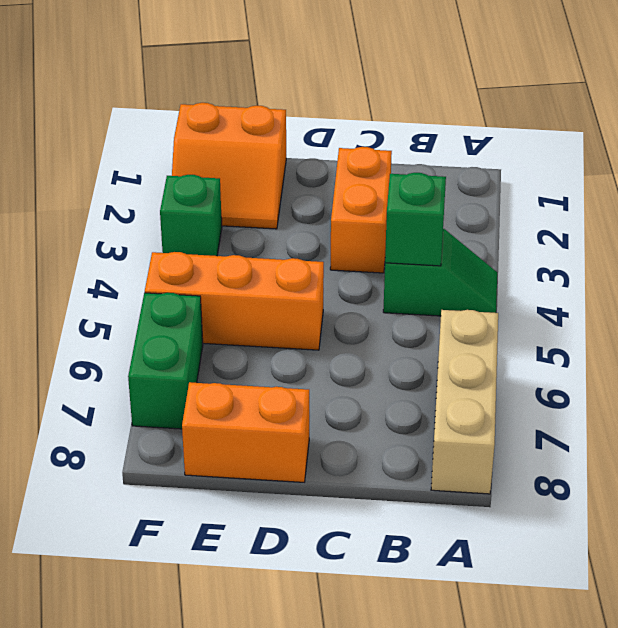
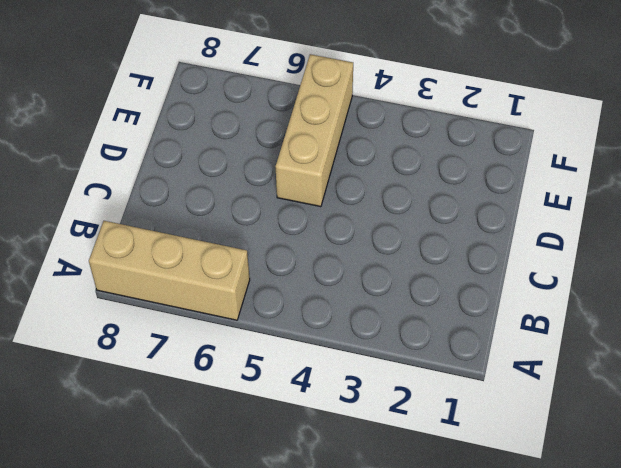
tan 1x3 brick [275,54,353,207] -> orange 1x3 brick [145,252,324,350]
none -> green 1x2 slope [383,229,497,316]
none -> orange 1x2 brick [330,147,392,273]

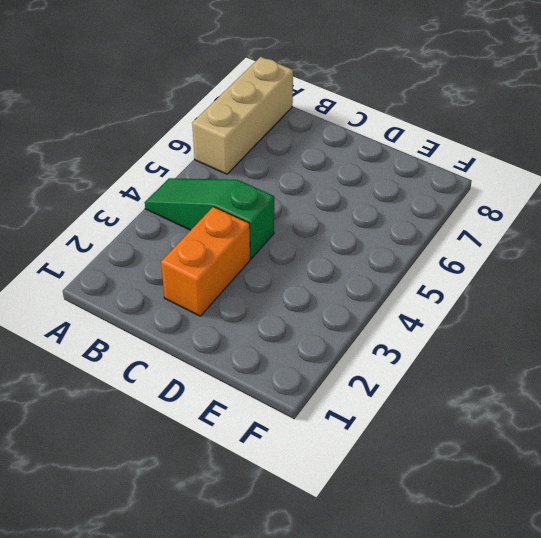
green 1x3 slope [145,178,274,259] -> green 1x2 slope [383,229,497,316]
none -> orange 1x3 brick [145,252,324,350]
none -> orange 1x2 brick [182,382,309,482]

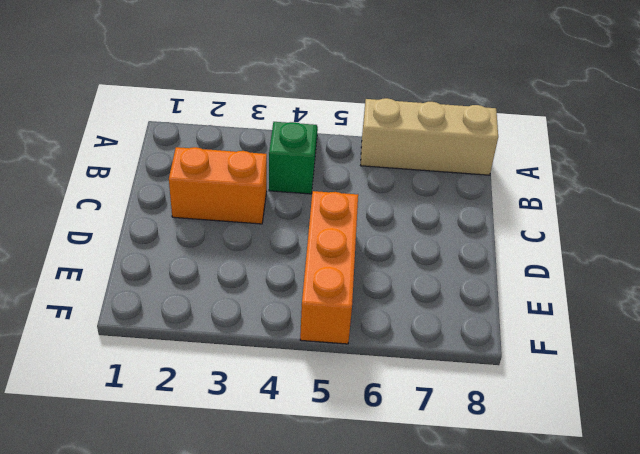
none -> orange 1x2 brick [182,382,309,482]
none -> orange 2x2 slope [172,103,286,229]

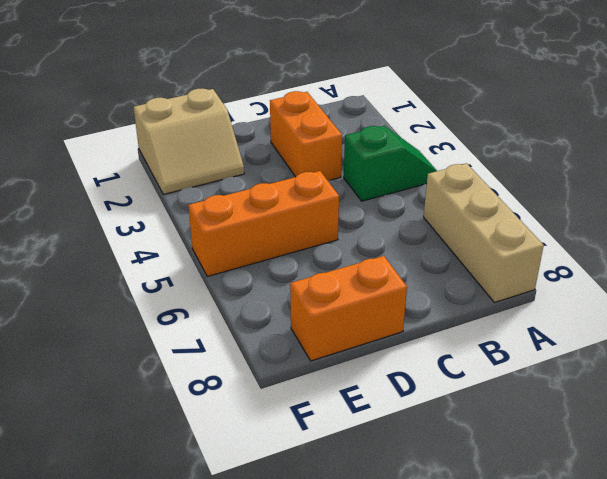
tan 2x2 slope [134,89,244,194] -> orange 2x2 slope [172,103,286,229]
none -> green 1x1 brick [160,175,222,256]
none -> green 1x2 brick [128,293,203,429]

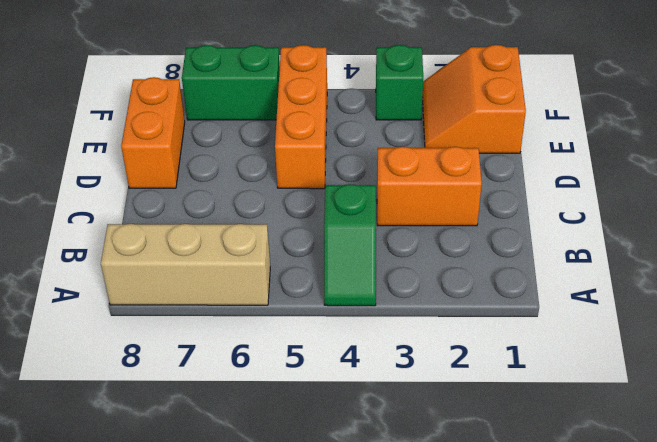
none -> green 1x1 brick [385,173,446,266]

